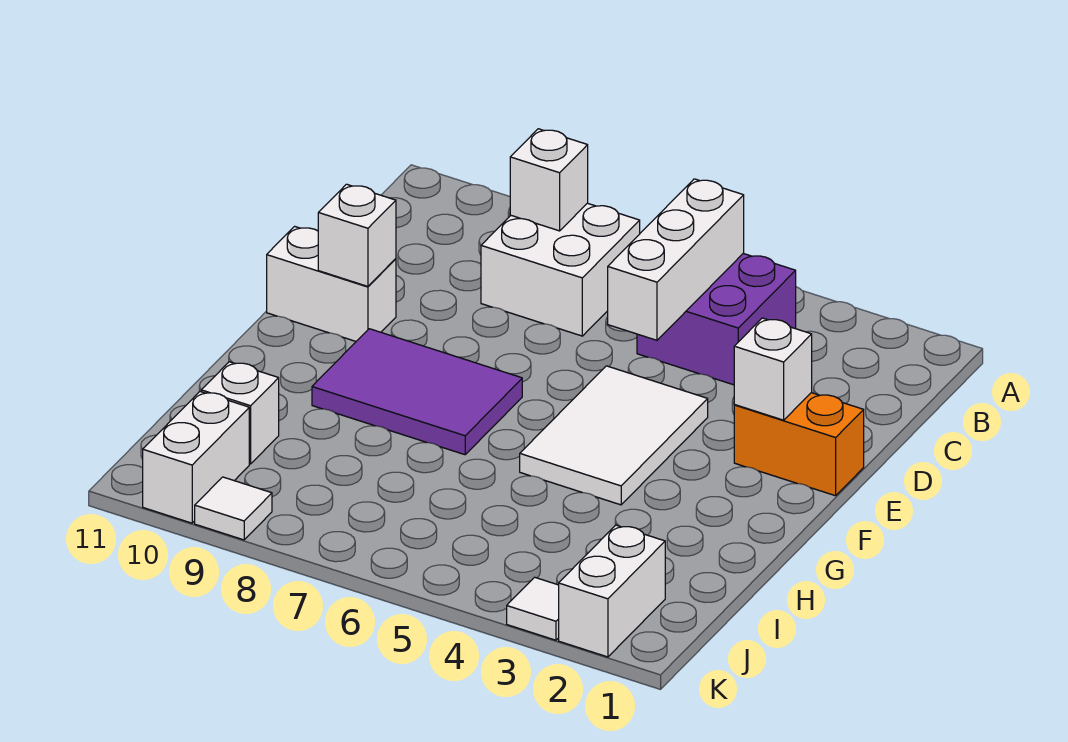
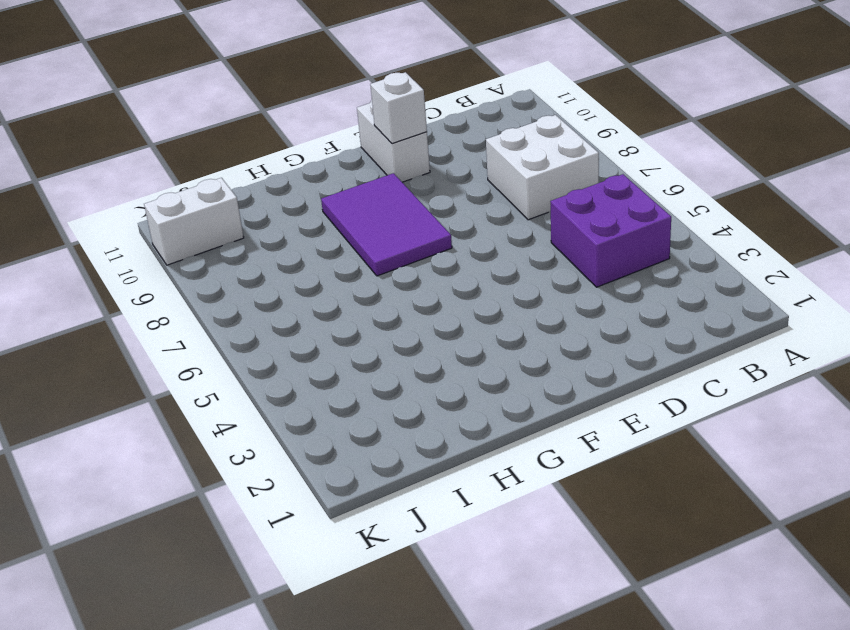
none -> orange 1x2 brick [734,393,864,496]
none -> white 2x3 tile [520,366,708,505]
none -> white 1x1 brick [201,362,279,464]

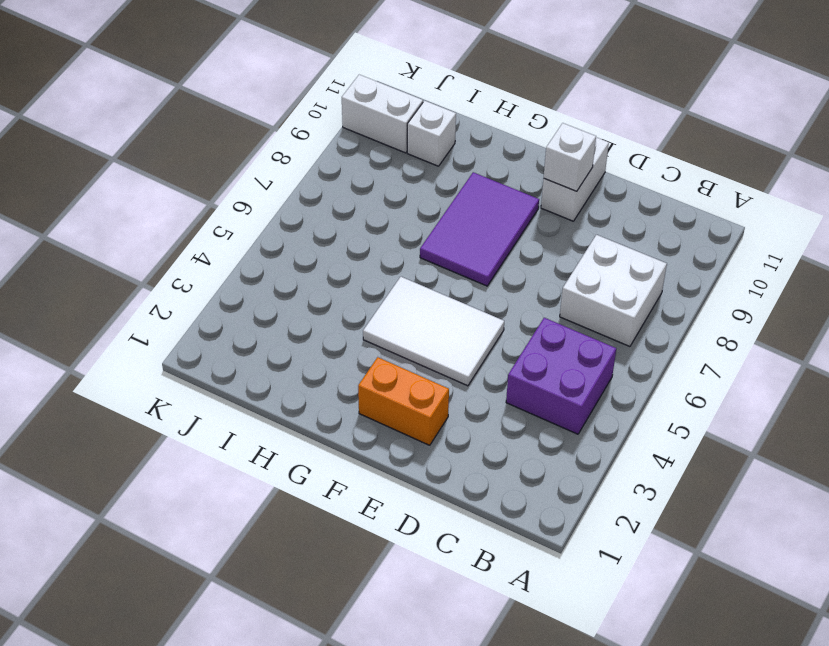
orange 1x2 brick [358,357,449,445] -> orange 1x2 brick turned to [734,393,864,496]
none -> white 1x2 brick [559,525,665,657]
none -> white 1x1 tile [507,577,559,640]
none -> white 1x1 tile [195,477,272,540]

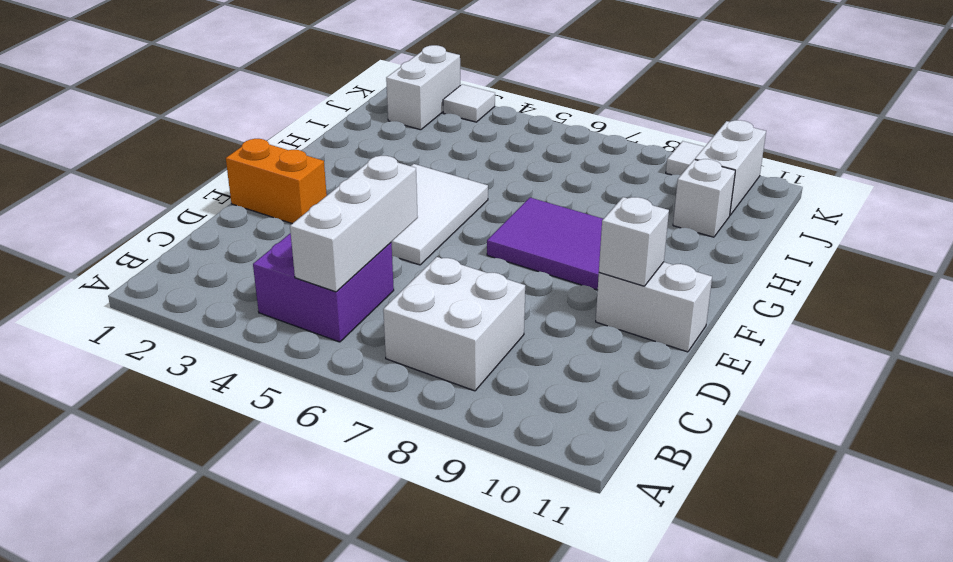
none -> white 1x1 brick [510,129,588,231]
none -> white 1x1 brick [734,318,812,420]

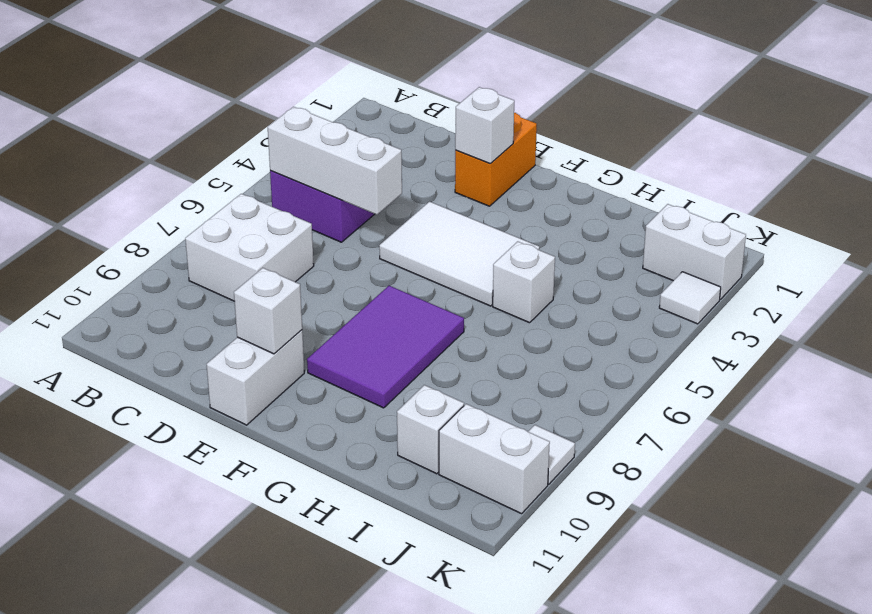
white 1x1 brick [493,242,555,323] -> white 1x1 brick moved to [510,129,588,231]

